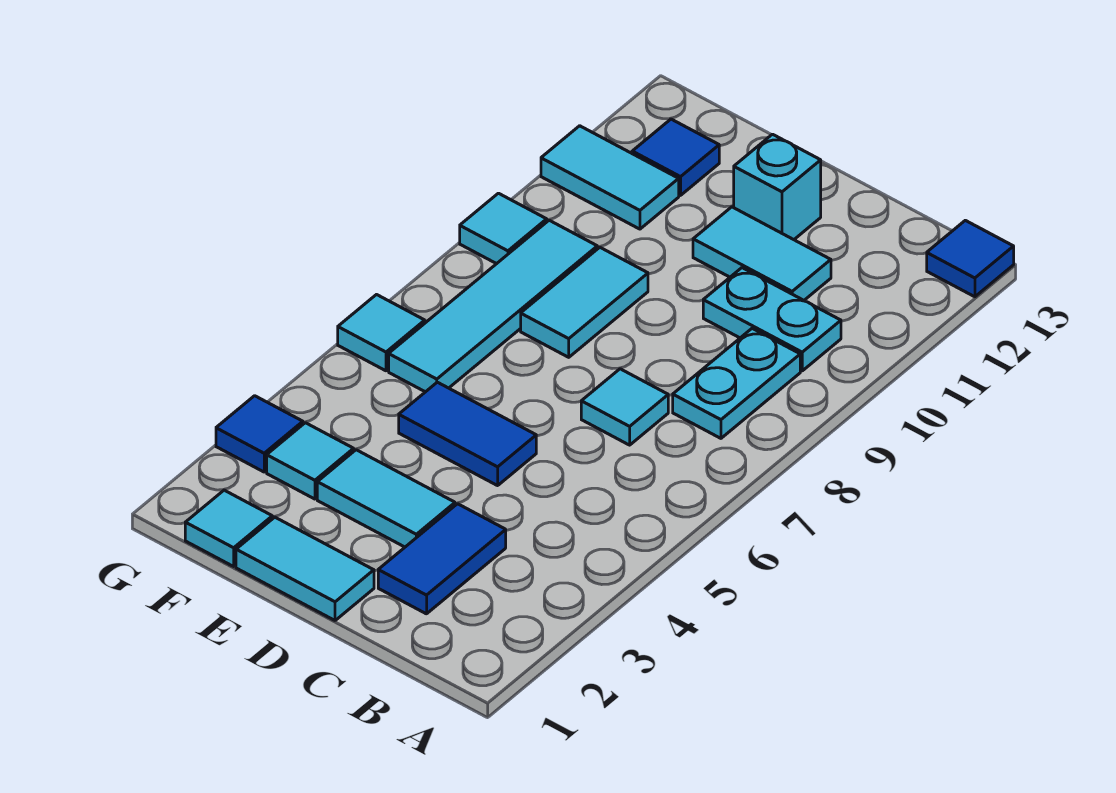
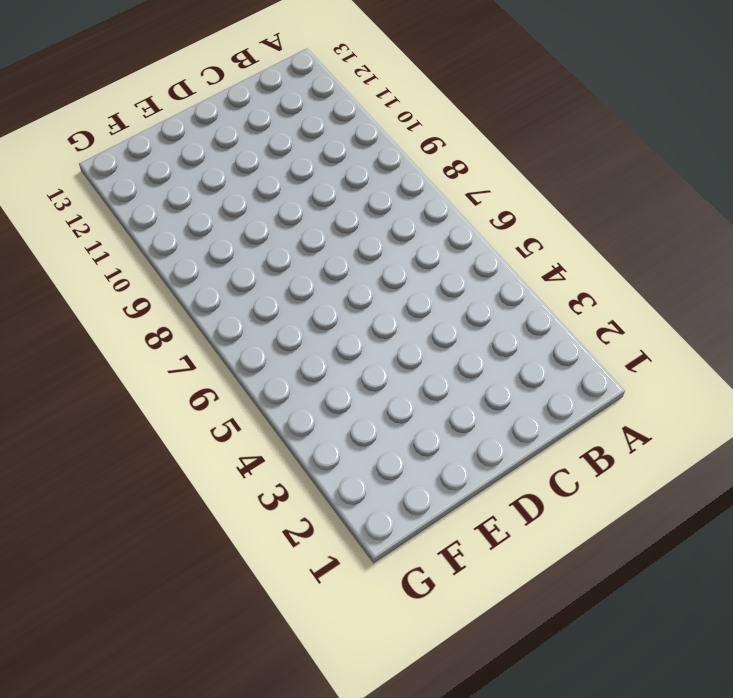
none -> blue 1x1 tile [927,220,1014,297]
none -> cyan 1x2 plate [673,328,800,438]
none -> cyan 1x2 plate [703,268,841,371]

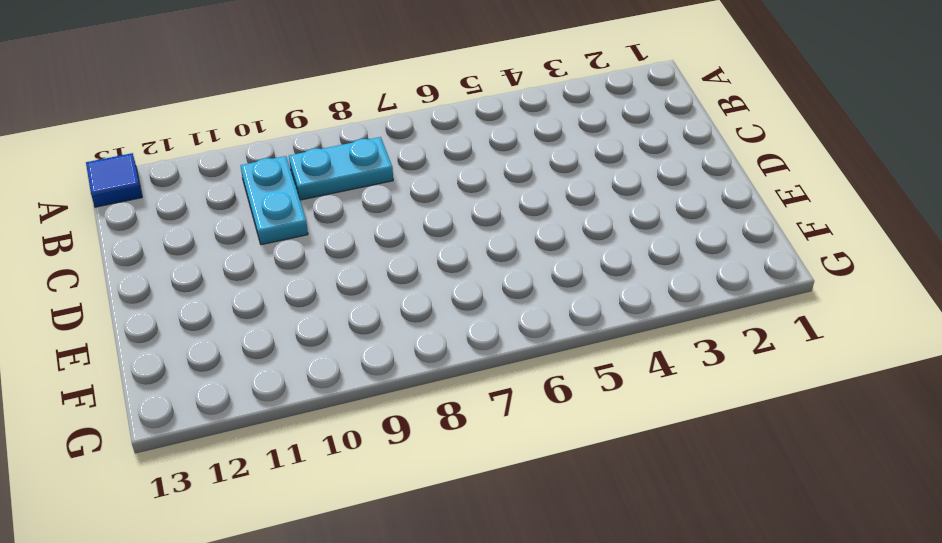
none -> blue 1x2 tile [378,504,506,614]
none -> cyan 1x1 tile [581,369,668,445]
none -> cyan 1x2 tile [693,207,831,300]

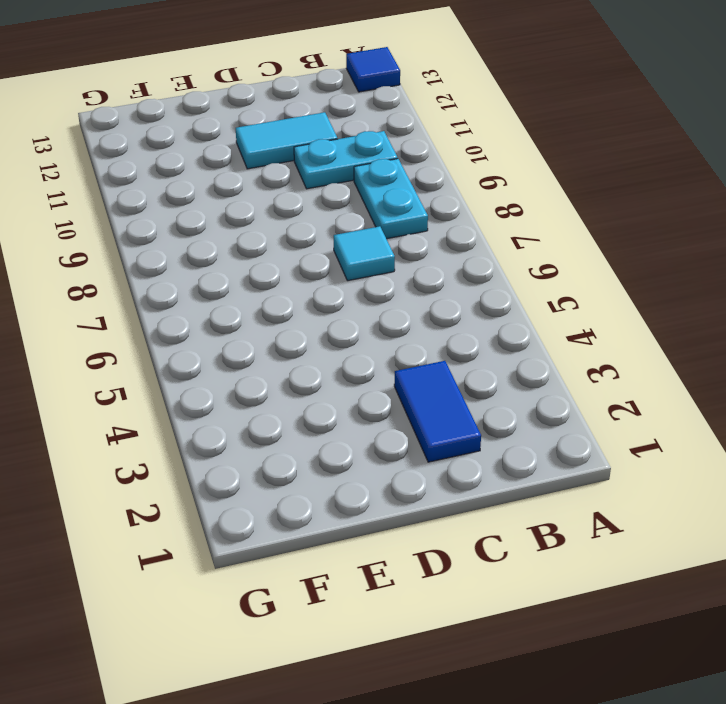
none -> cyan 1x2 tile [236,517,374,620]
none -> cyan 1x2 tile [317,450,455,547]
none -> blue 1x2 tile [399,382,536,486]

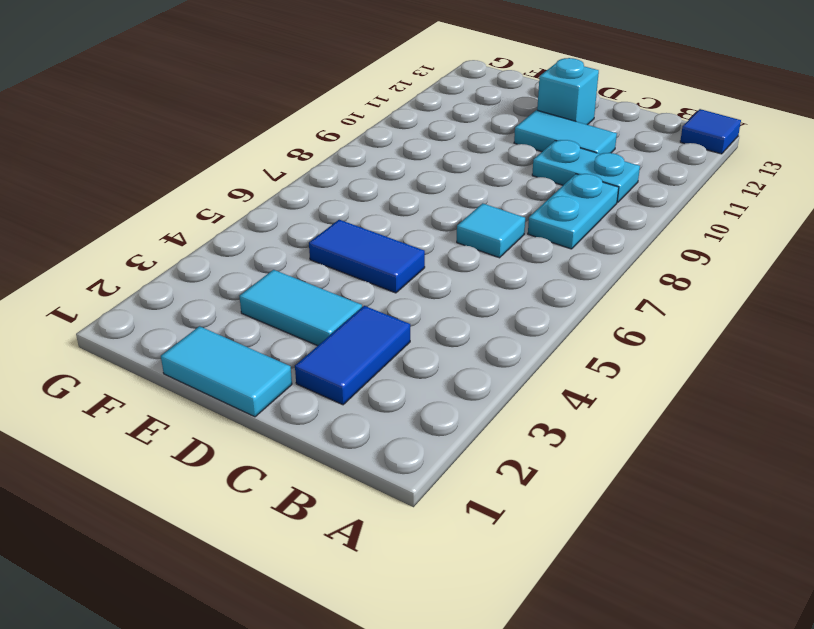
none -> cyan 1x2 tile [521,247,648,357]
none -> cyan 1x1 tile [185,490,272,566]
none -> cyan 1x1 tile [267,423,354,499]

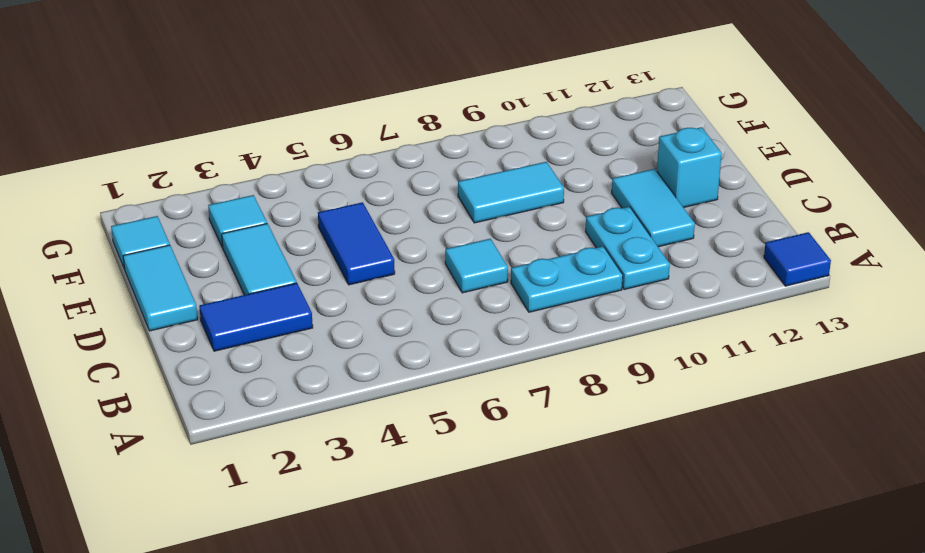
none -> cyan 1x4 tile [389,220,597,392]
none -> cyan 1x2 tile [541,126,679,229]
none -> blue 1x1 tile [632,119,719,195]

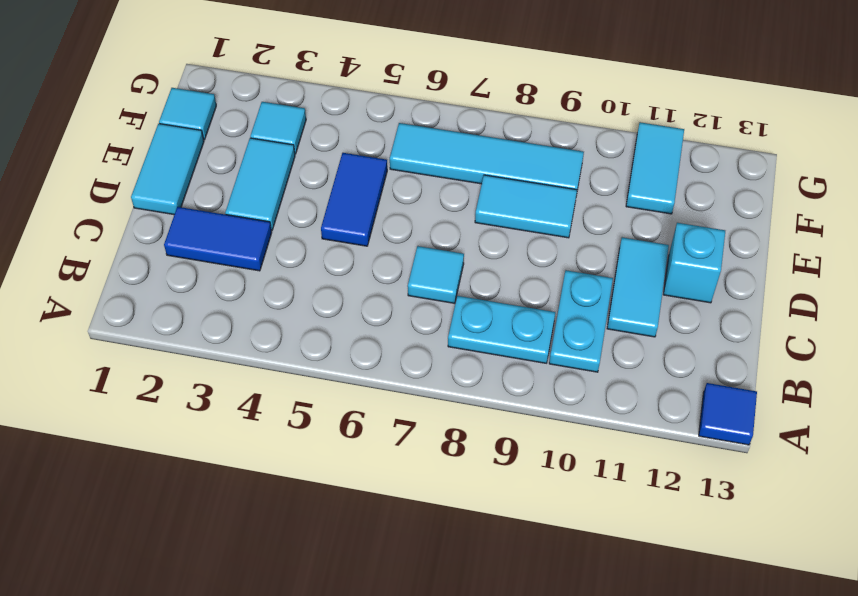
none -> blue 1x1 tile [632,119,719,195]
none -> blue 1x1 tile [216,396,303,472]
none -> cyan 1x1 tile [338,295,425,371]

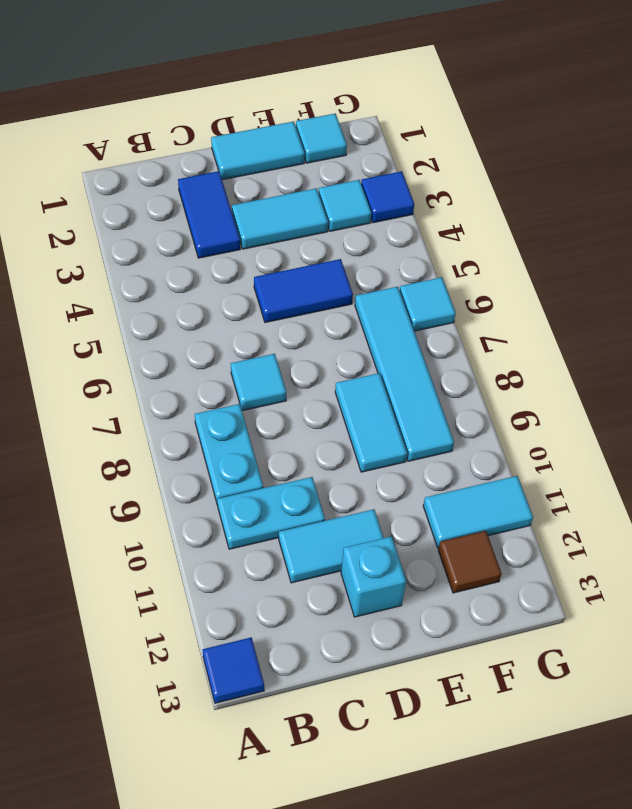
brown 1x1 tile [438,531,502,593] -> blue 1x1 tile [632,119,719,195]
none -> cyan 1x1 tile [460,193,547,264]

